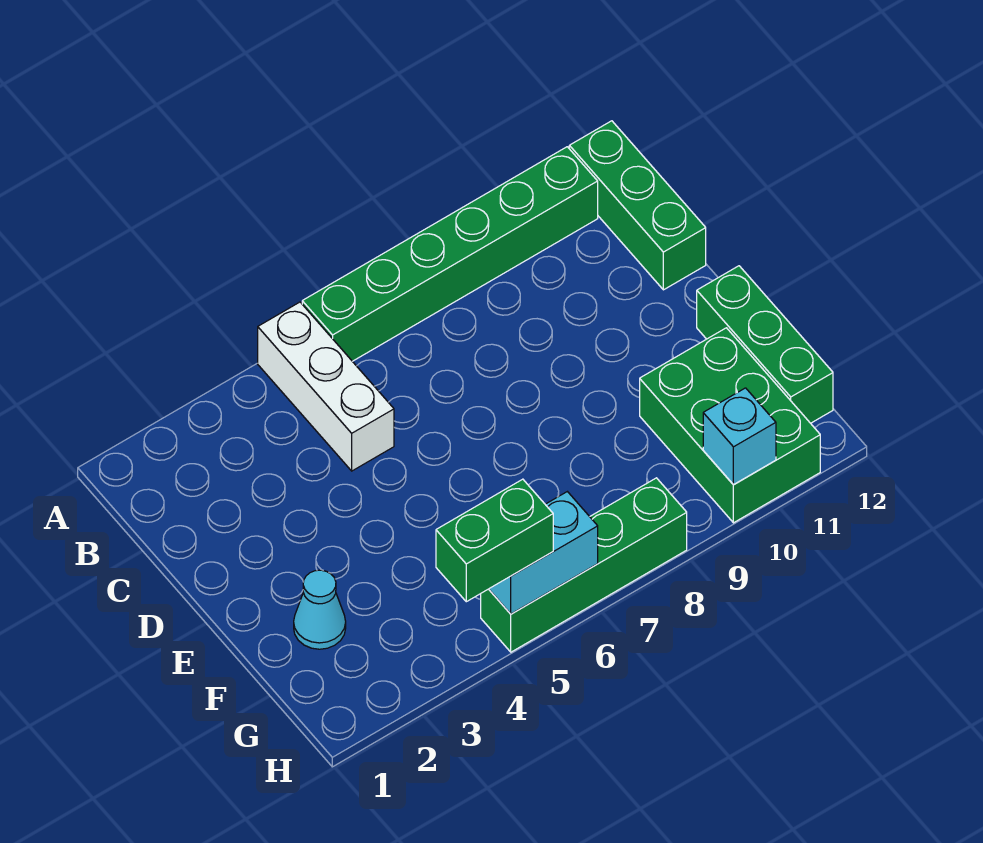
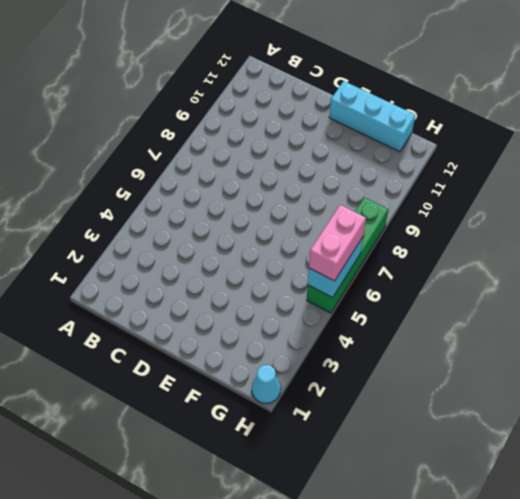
cyan 1x3 brick [329,81,415,152] -> green 1x3 brick [697,266,833,423]
cyan 1x1 cone [252,365,281,403] -> cyan 1x1 cone moved to [294,570,346,649]
pink 1x2 brick [309,205,366,281] -> green 1x2 brick [436,479,553,602]
none -> white 1x3 brick [258,302,394,471]
none -> green 1x6 brick [302,147,598,361]

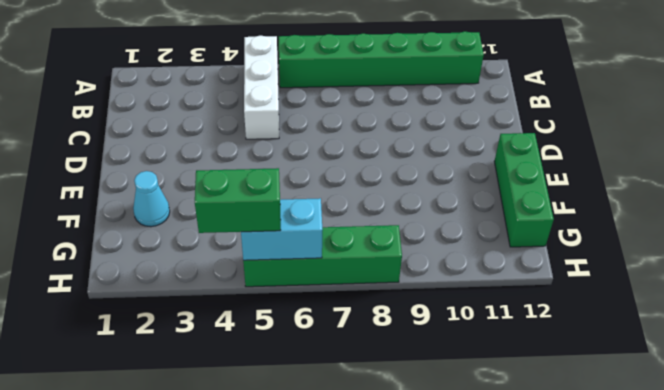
none -> green 1x3 brick [569,121,706,290]
none -> green 2x3 brick [640,328,820,523]

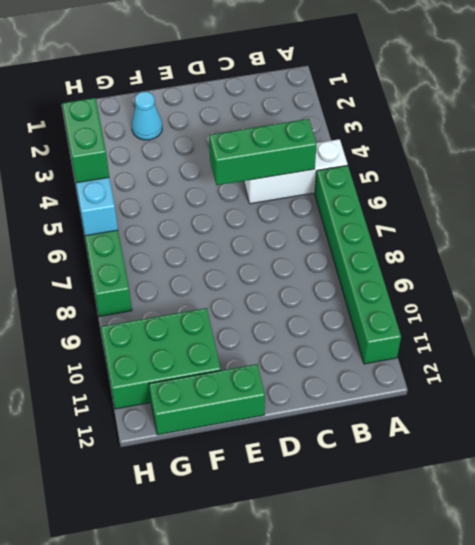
green 1x3 brick [209,119,317,185] -> green 1x3 brick moved to [569,121,706,290]
none -> cyan 1x1 brick [703,388,776,485]

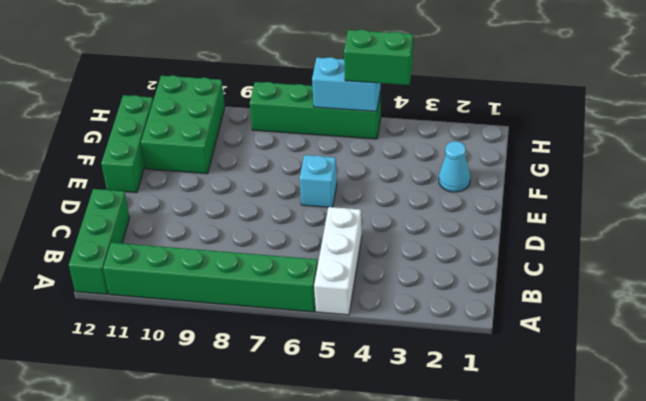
cyan 1x1 brick [299,155,337,207] -> cyan 1x1 brick moved to [703,388,776,485]

